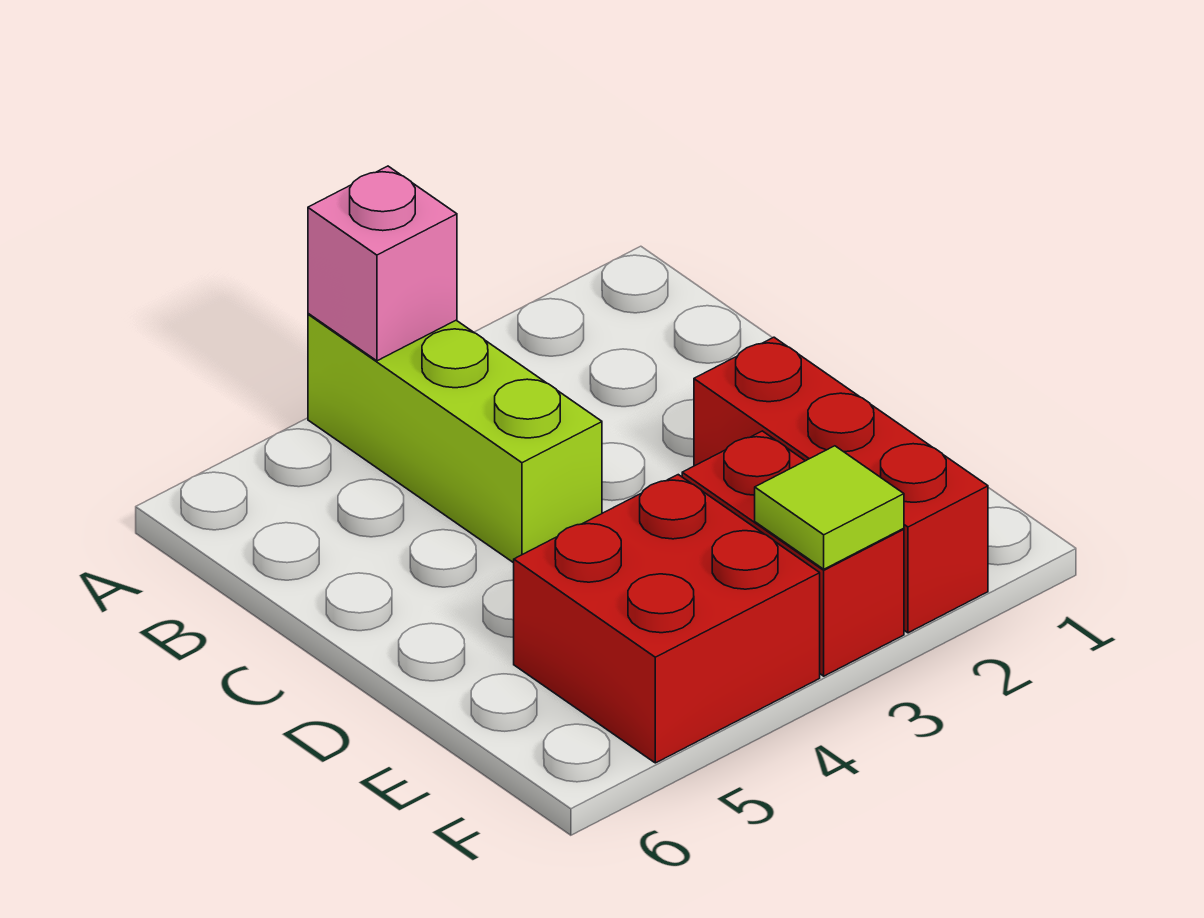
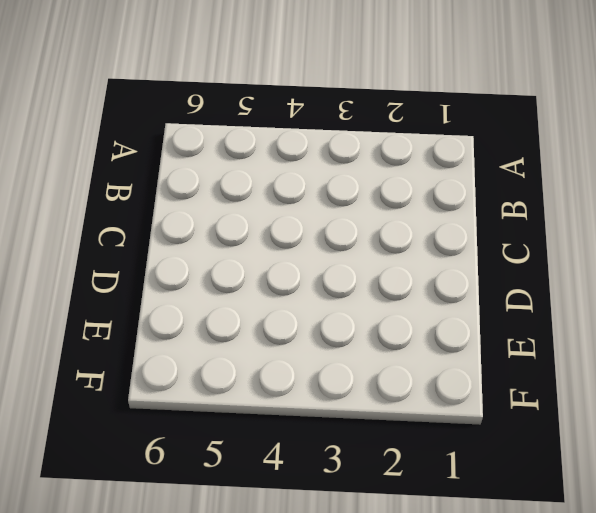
none -> lime 1x3 brick [308,314,602,563]
none -> red 1x3 brick [694,337,988,633]

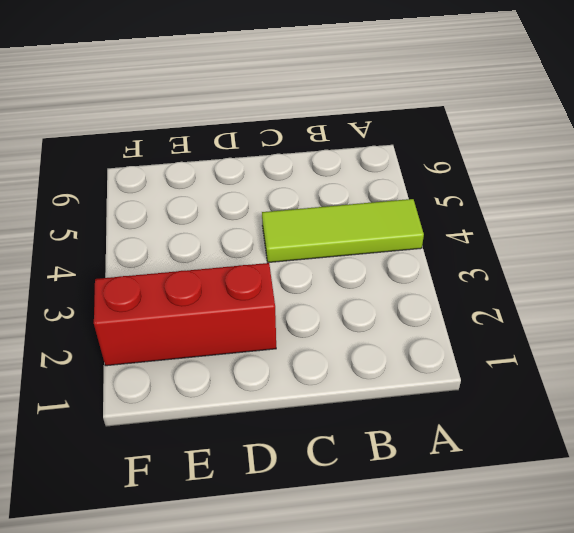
lime 1x3 tile [262,199,424,263] -> lime 1x3 brick [308,314,602,563]
none -> red 1x2 brick [682,431,904,676]
none -> red 2x2 brick [514,475,820,763]

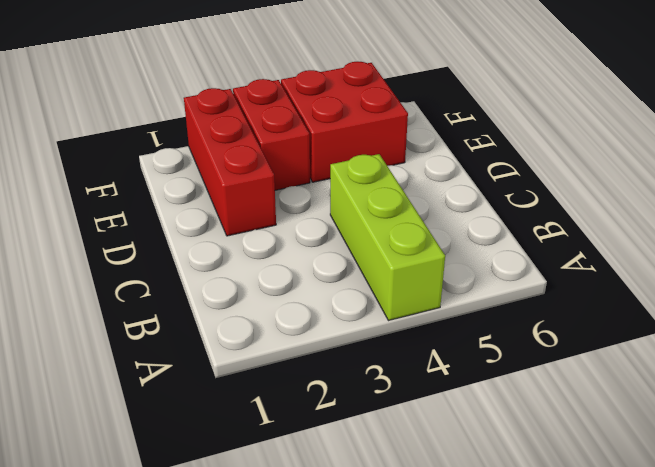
none -> pink 1x1 brick [308,166,457,361]
none -> lime 1x1 tile [755,446,904,569]

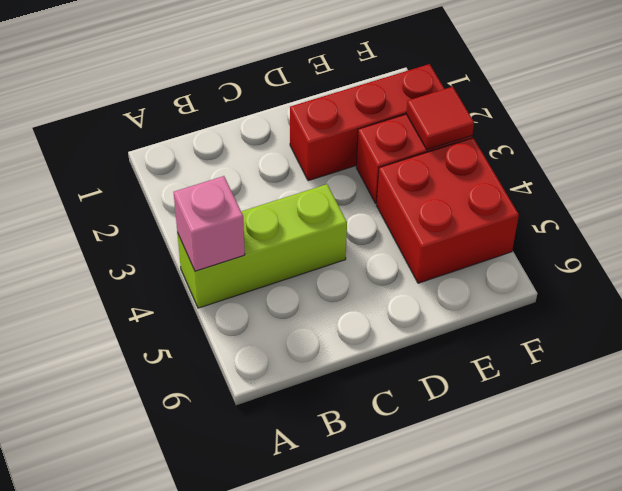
red 1x1 tile [406,87,474,150] -> lime 1x1 tile [755,446,904,569]

